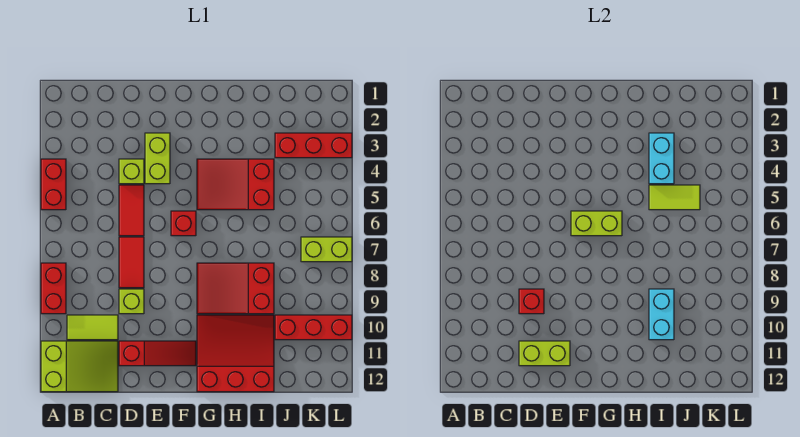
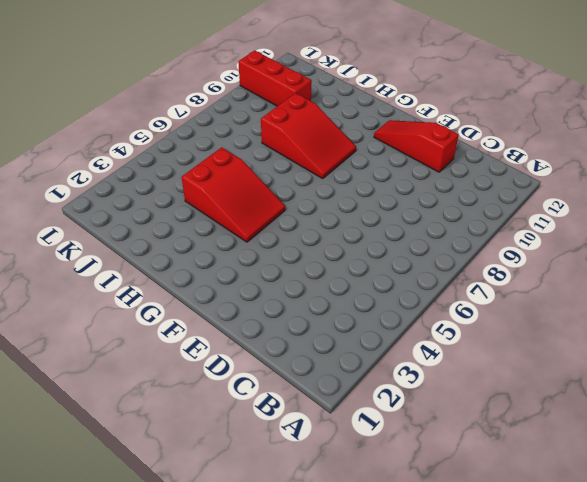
none -> red 1x2 brick [41,159,66,210]
none -> red 1x2 brick [41,263,66,314]
none -> lime 2x3 slope [41,341,118,392]

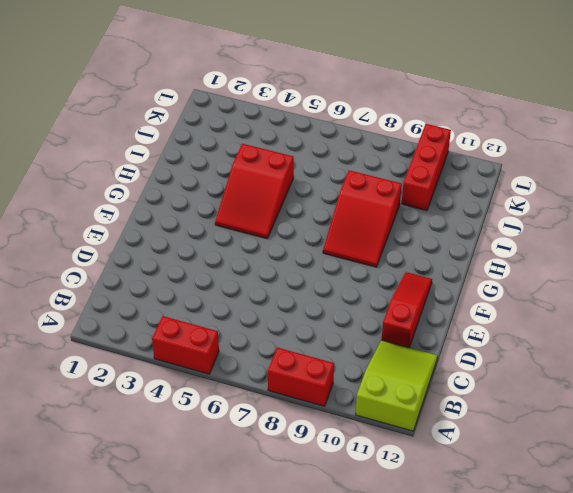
none -> lime 1x2 tile [67,315,118,340]
none -> lime 1x1 brick [119,159,144,184]
none -> red 1x2 tile [119,185,144,236]

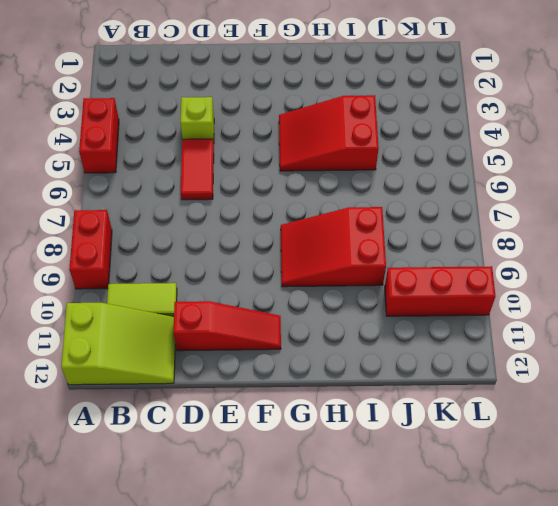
none -> red 1x2 tile [119,237,144,288]
none -> lime 1x1 brick [119,289,144,314]
none -> lime 1x2 brick [145,133,170,184]

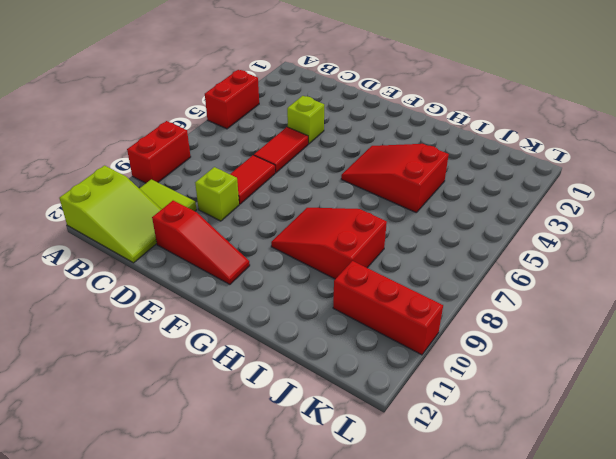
none -> lime 1x2 brick [145,133,170,184]
none -> red 1x1 brick [171,211,196,236]
none -> red 3x3 slope [197,315,274,392]

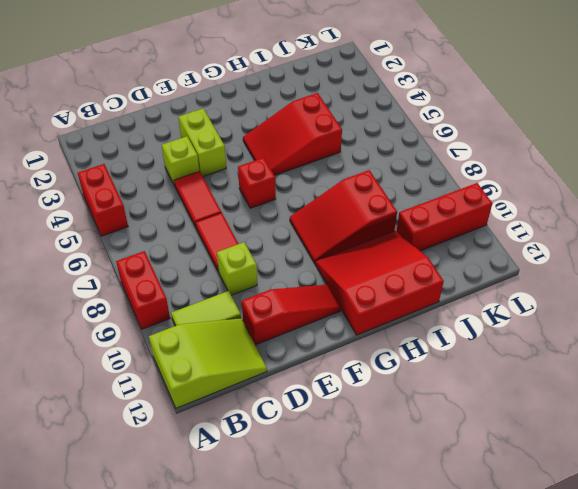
none -> red 1x3 brick [275,133,352,158]
none -> lime 1x2 brick [301,237,352,262]
none -> red 1x1 brick [519,289,544,314]

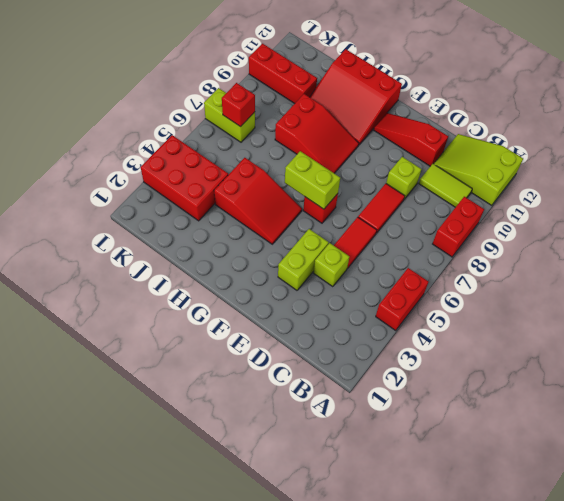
red 2x3 brick [141,135,228,221] -> red 1x3 brick [275,133,352,158]
red 1x1 brick [222,83,255,127] -> red 1x1 brick moved to [519,289,544,314]
none -> lime 1x2 brick [519,341,570,366]
none -> cyan 1x2 brick [649,133,674,184]
none -> lime 1x2 tile [649,185,700,210]

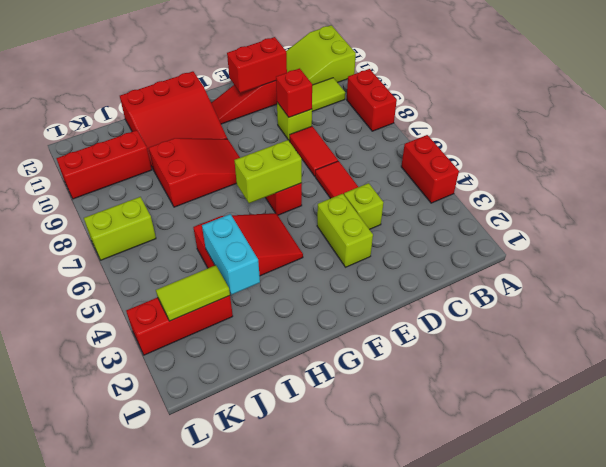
red 1x2 brick [227,37,287,93] -> lime 1x2 brick [519,341,570,366]
lime 1x2 tile [156,265,230,321] -> lime 1x2 tile moved to [649,185,700,210]
none -> cyan 1x2 brick [649,289,674,340]

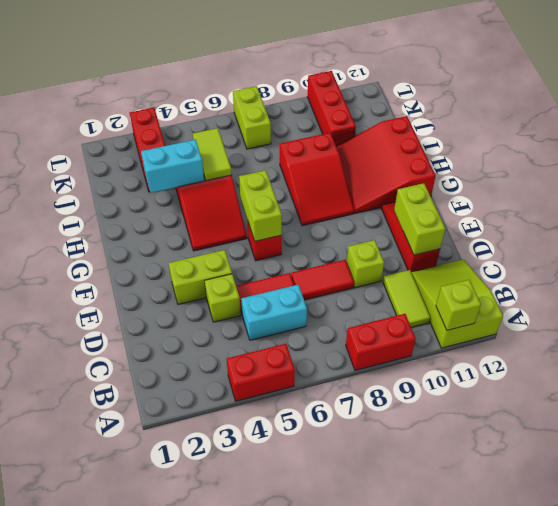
lime 1x1 brick [436,280,481,330] -> none
cyan 1x2 brick [241,285,307,340] -> cyan 1x2 brick moved to [649,289,674,340]
none -> red 1x1 brick [519,289,544,314]

